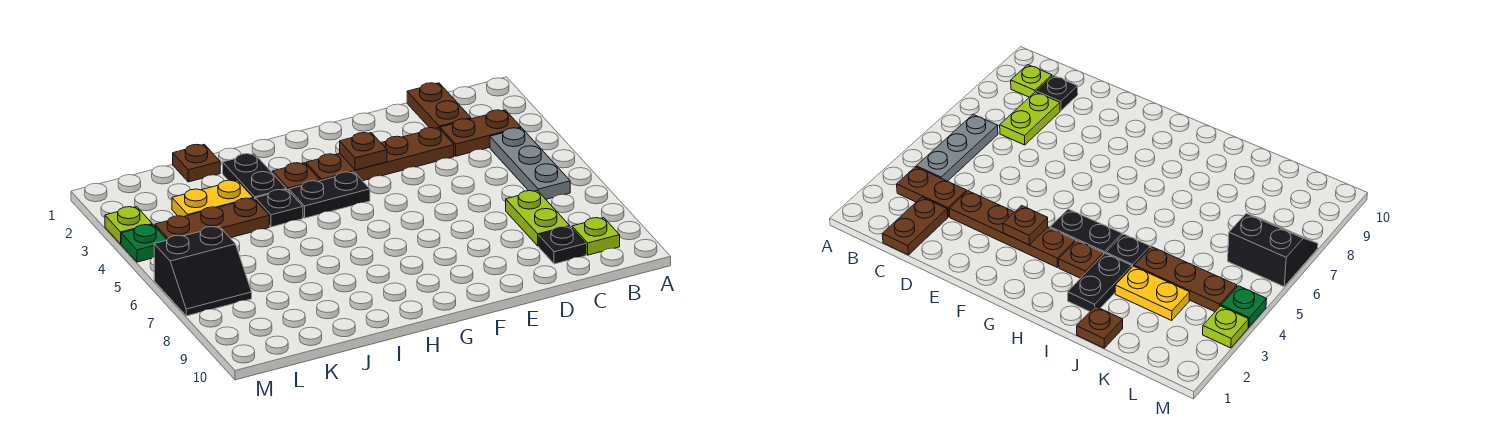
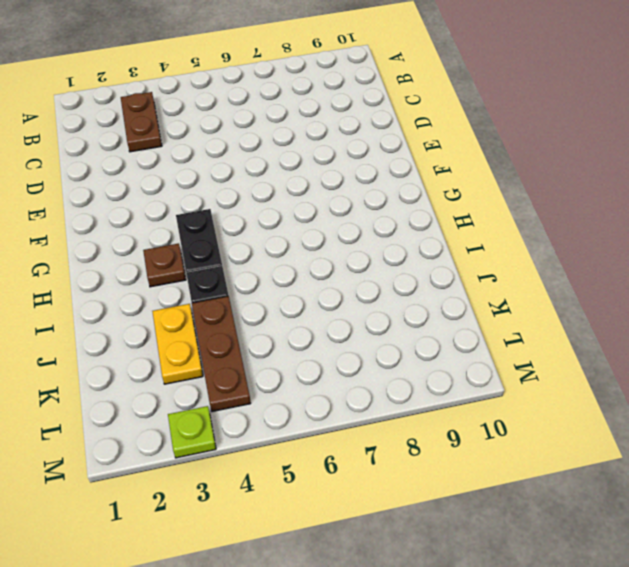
none -> grey 1x3 plate [490,128,570,199]
none -> lime 1x1 plate [572,218,620,255]
none -> brown 1x2 plate [407,83,471,129]

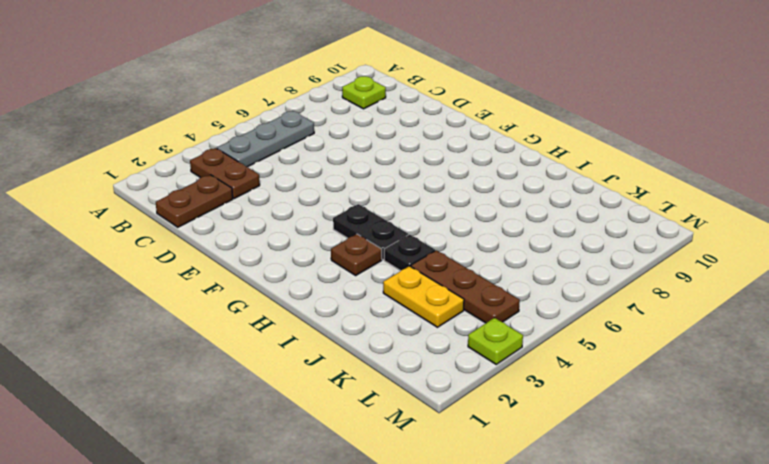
none -> lime 1x2 plate [506,191,570,246]
none -> black 1x1 plate [538,227,586,264]
none -> brown 1x4 plate [306,128,454,181]

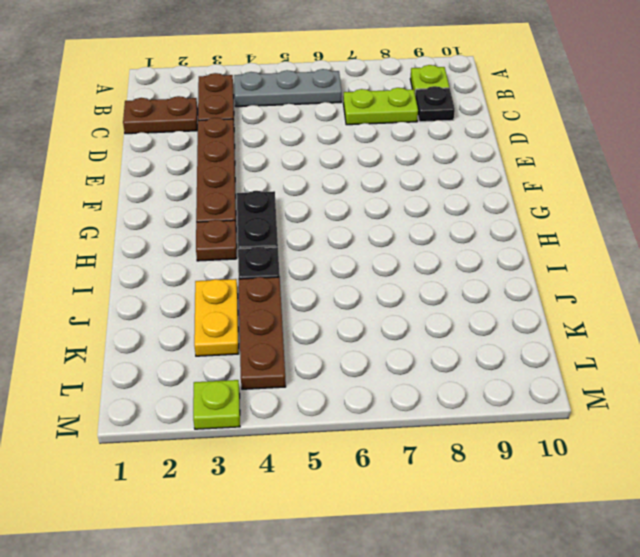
none -> black 1x2 plate [223,154,287,199]
none -> brown 1x1 plate [173,144,220,182]
none -> black 2x2 slope [154,227,252,316]

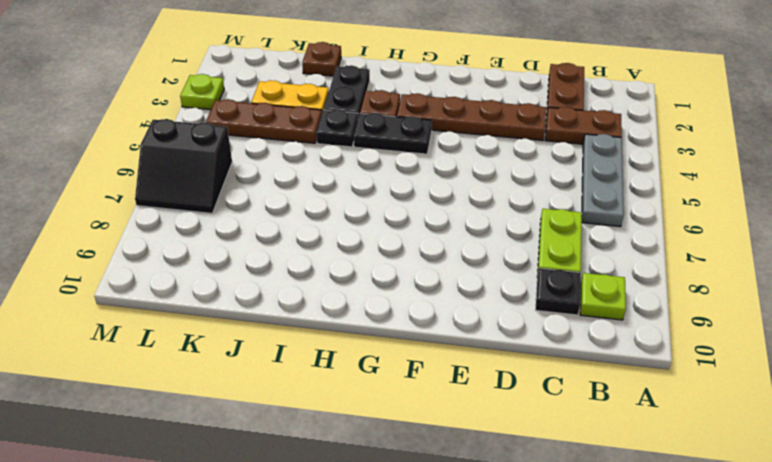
none -> green 1x1 plate [121,225,167,262]
none -> brown 1x1 plate [340,133,387,170]

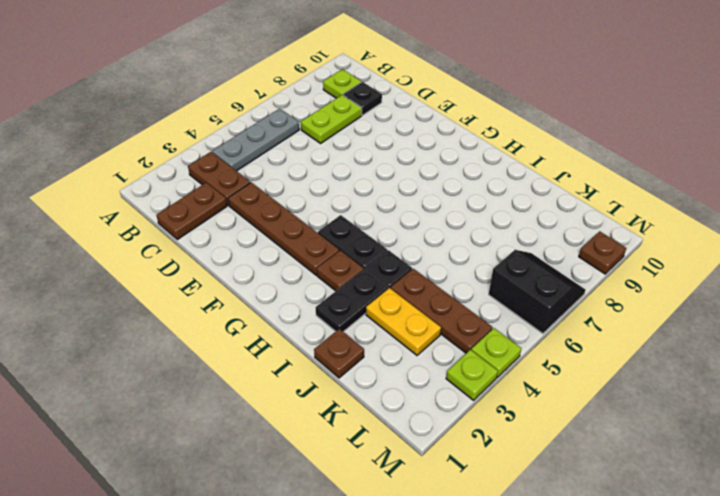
lime 1x1 plate [471,328,521,377] -> green 1x1 plate [121,225,167,262]
brown 1x1 plate [579,231,626,274] -> brown 1x1 plate moved to [340,133,387,170]

